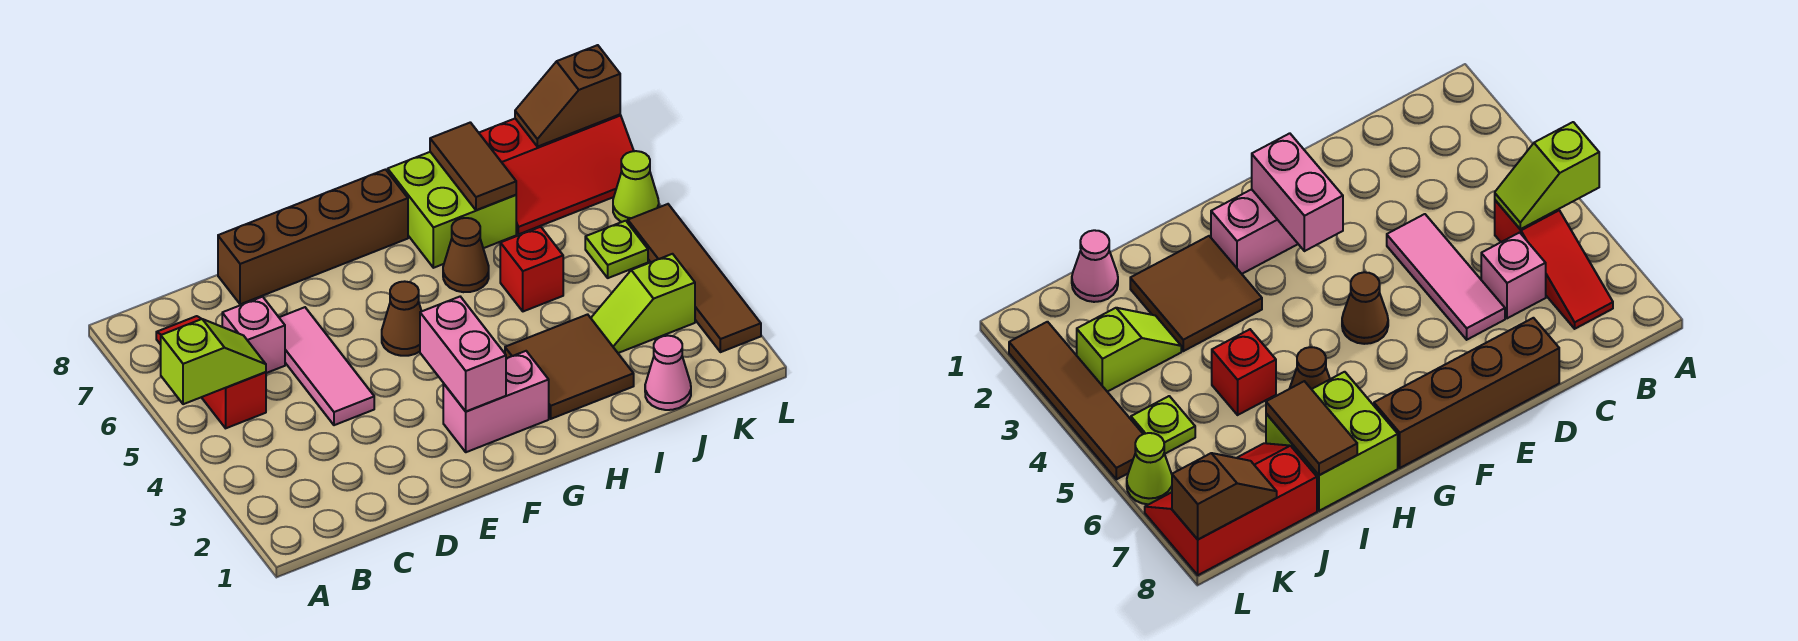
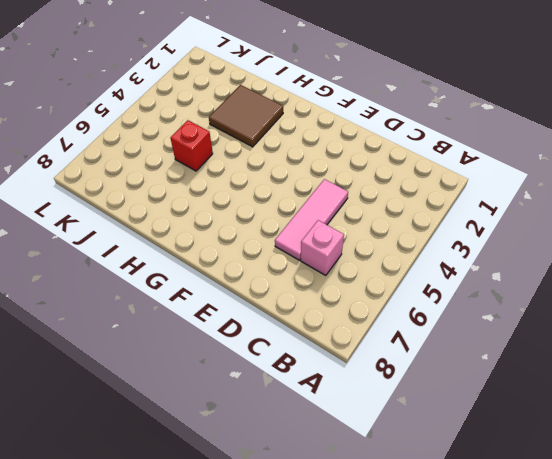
none -> red 1x3 slope [156,316,266,428]
none -> brown 1x4 brick [218,170,408,304]
none -> pink 1x2 brick [443,351,549,452]

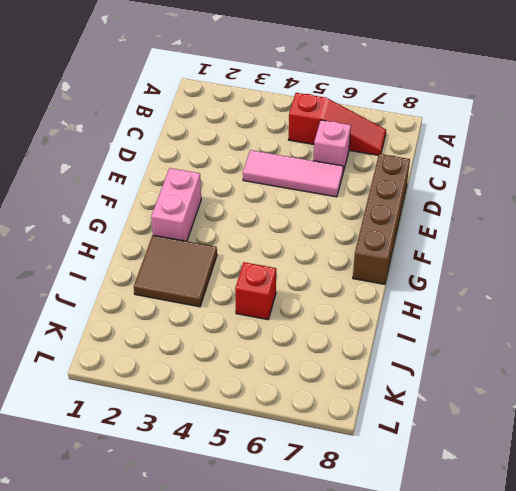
none -> brown 1x1 cone [382,281,422,356]
none -> brown 1x1 cone [443,218,489,292]
none -> lime 2x2 brick [388,152,516,268]

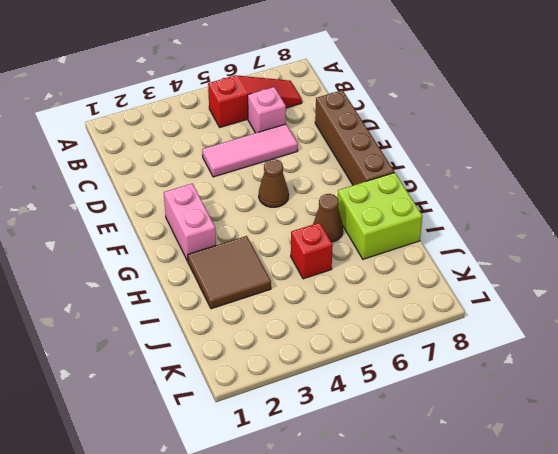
none -> pink 1x1 cone [645,336,691,410]
none -> lime 1x2 slope [591,254,695,353]
none -> red 2x3 slope [479,115,634,234]

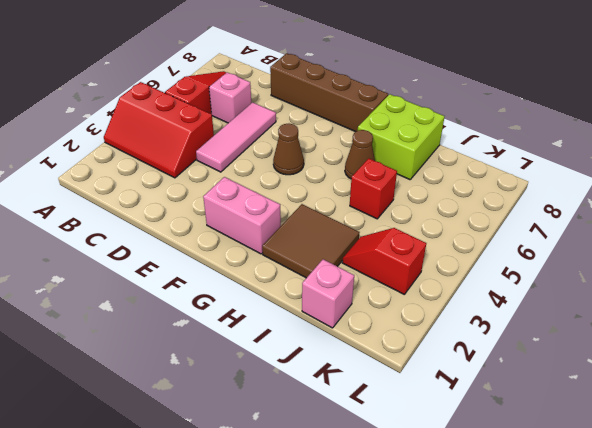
red 2x3 slope [104,82,214,178] -> red 2x3 slope moved to [479,115,634,234]
pink 1x1 brick [302,259,354,328] -> pink 1x1 cone [645,336,691,410]
red 1x2 slope [342,228,426,294] -> lime 1x2 slope [591,254,695,353]
none -> lime 1x1 plate [585,221,648,278]
none -> brown 1x4 tile [628,204,761,352]
none -> lime 1x1 cone [613,151,659,223]

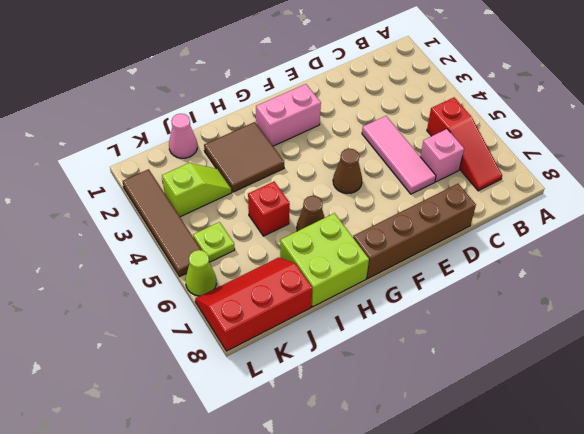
none -> lime 1x2 slope [161,319,266,404]
none -> pink 1x2 brick [420,297,506,411]
none -> brown 1x2 tile [430,122,516,210]

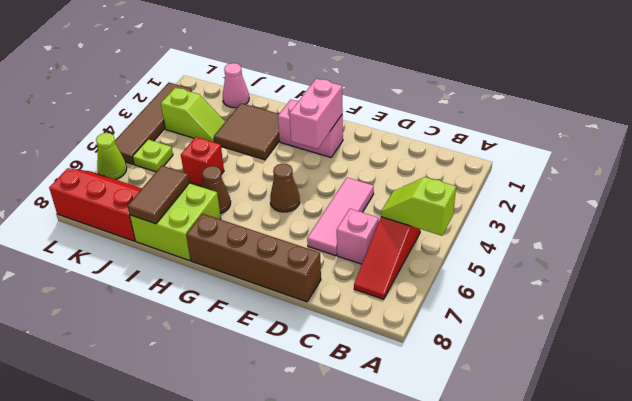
none -> brown 1x2 slope [515,45,620,147]

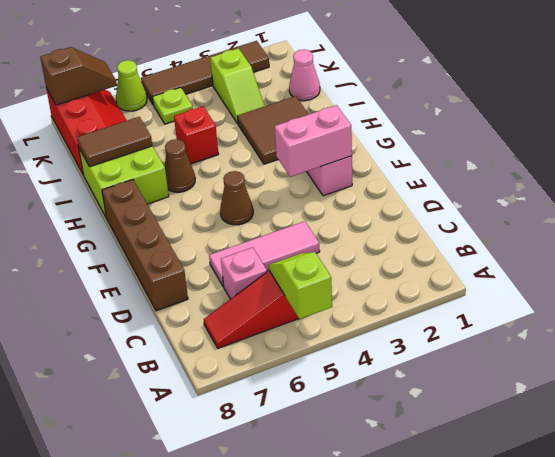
brown 1x2 slope [40,47,117,105] -> brown 1x2 slope turned to [515,45,620,147]

